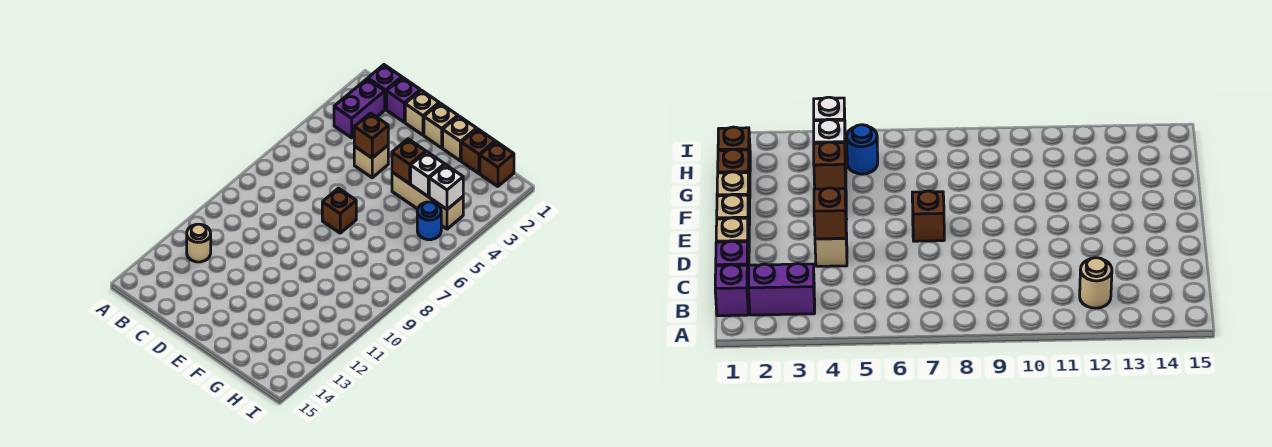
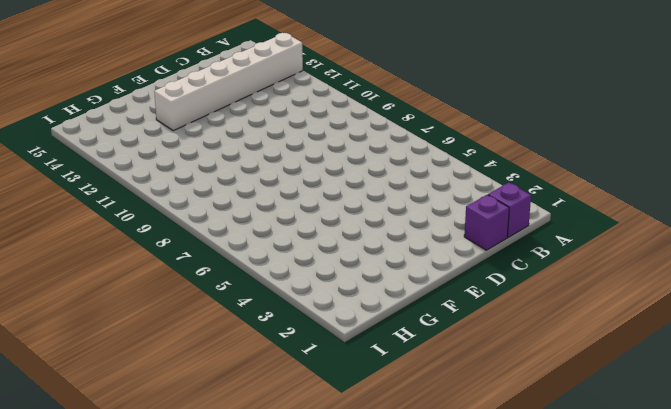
white 1x6 brick [154,33,303,131] -> none
none -> purple 1x2 brick [334,79,385,138]
none -> tan 1x1 round brick [187,224,211,262]
none -> tan 1x1 brick [405,90,439,135]

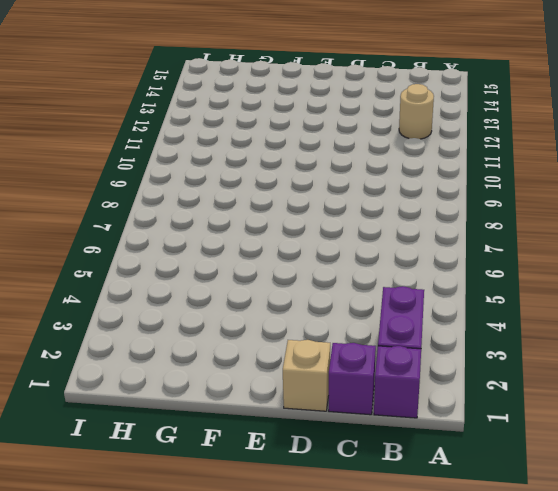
none -> tan 1x1 brick [354,146,388,178]
none -> tan 1x1 brick [424,103,458,148]
none -> brown 1x1 brick [322,188,356,233]

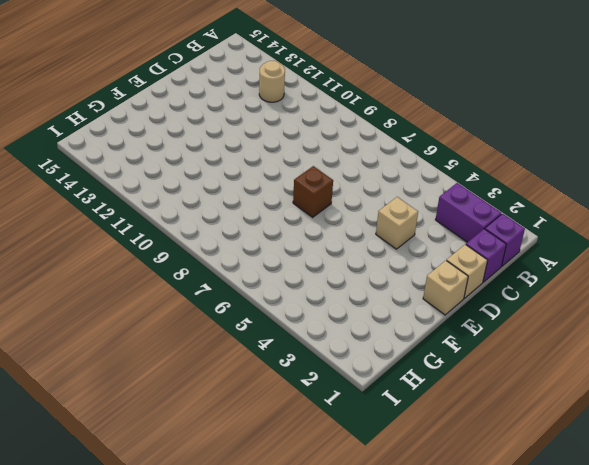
none -> tan 1x1 brick [443,116,477,161]
none -> tan 1x3 brick [392,172,463,229]
none -> brown 1x1 brick [461,129,495,174]

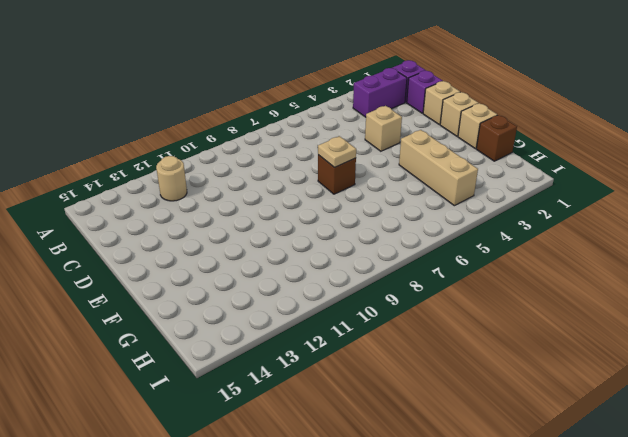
tan 1x1 plate [318,136,356,167] -> none
none -> brown 1x1 brick [480,142,514,186]
none -> blue 1x1 round brick [417,202,441,240]
none -> brown 1x1 brick [354,113,388,158]

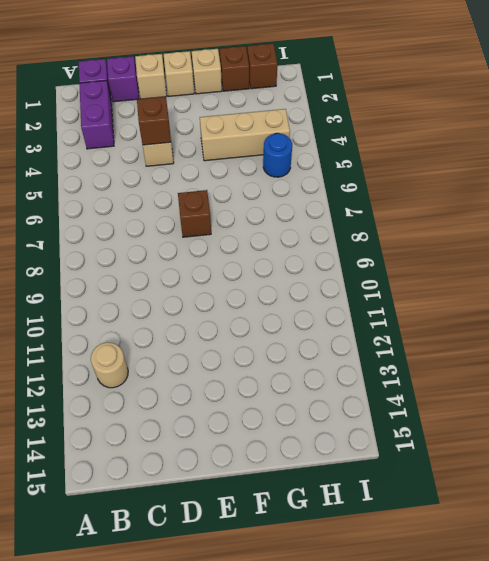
none -> brown 1x1 brick [392,139,426,184]
none -> white 1x1 brick [411,152,445,197]
none -> white 1x1 brick [429,164,463,209]

